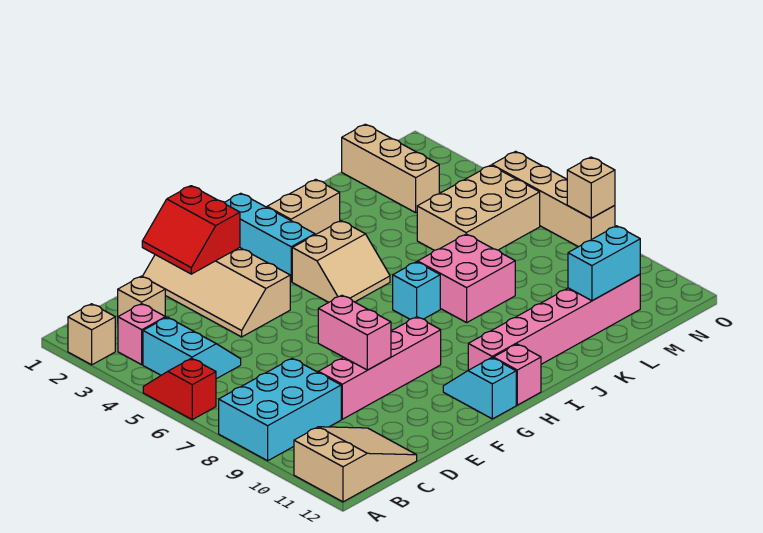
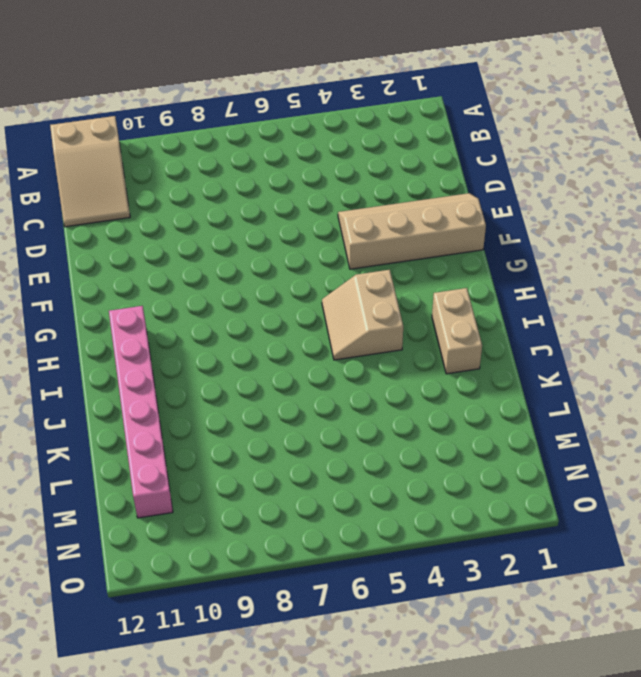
none -> tan 1x1 brick [68,304,115,365]
none -> red 1x2 slope [143,358,216,420]
none -> cyan 2x3 brick [219,358,341,461]

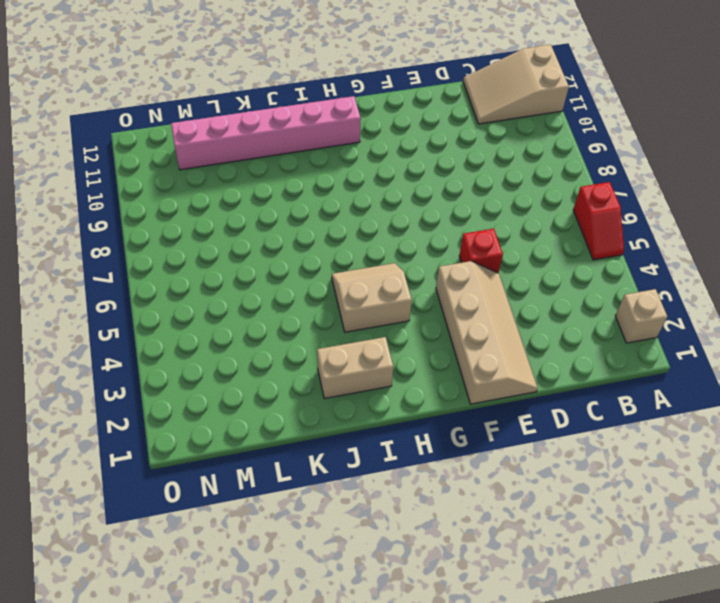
red 1x1 brick [459,229,503,273] -> none
none -> cyan 2x3 brick [219,358,341,461]
none -> pink 1x1 brick [118,304,166,365]
none -> cyan 2x2 slope [143,317,241,379]

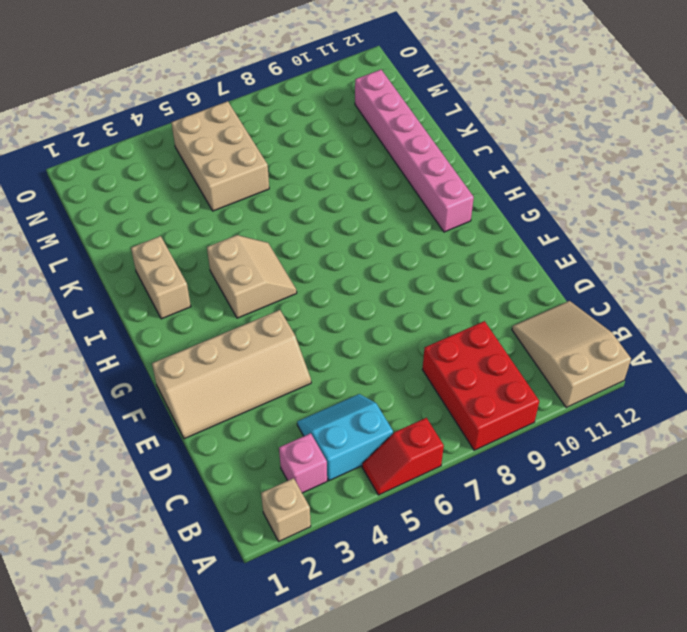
red 2x3 brick [422,321,539,450] -> cyan 2x3 brick [219,358,341,461]
none -> tan 1x1 brick [118,276,165,316]
none -> pink 1x4 brick [318,317,441,419]
none -> cyan 1x2 slope [443,358,516,419]

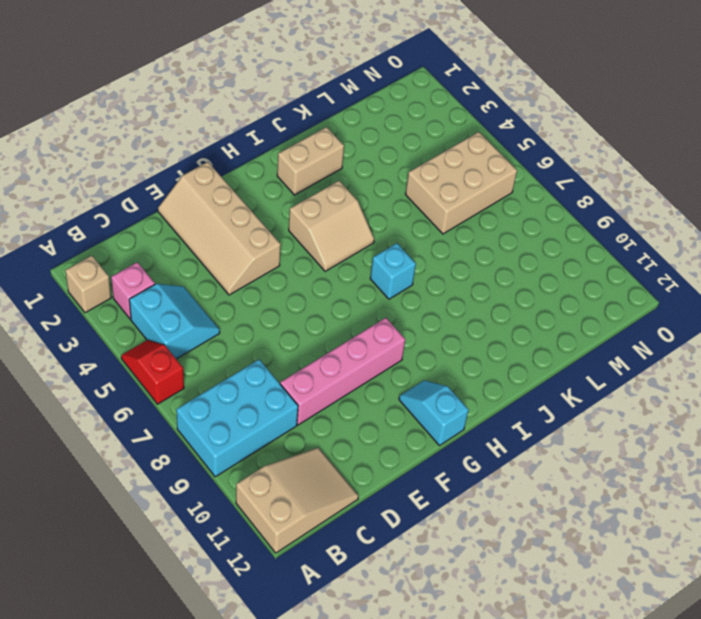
none -> tan 1x1 brick [118,276,165,316]
none -> cyan 1x3 brick [224,193,315,282]
none -> pink 1x6 brick [468,275,640,370]

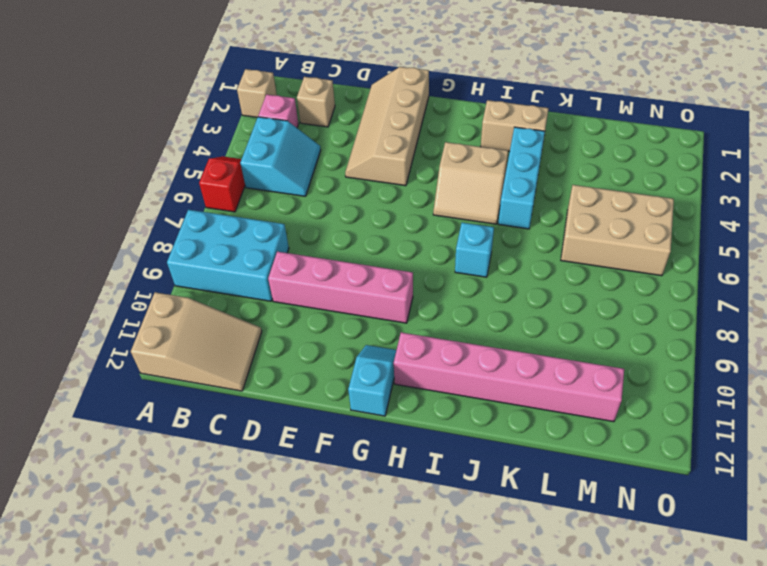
cyan 1x3 brick [498,127,545,229] -> cyan 1x3 brick moved to [224,193,315,282]
none -> pink 1x1 brick [493,344,541,405]
none -> pink 2x2 brick [418,234,515,323]
none -> tan 1x3 brick [342,124,439,213]

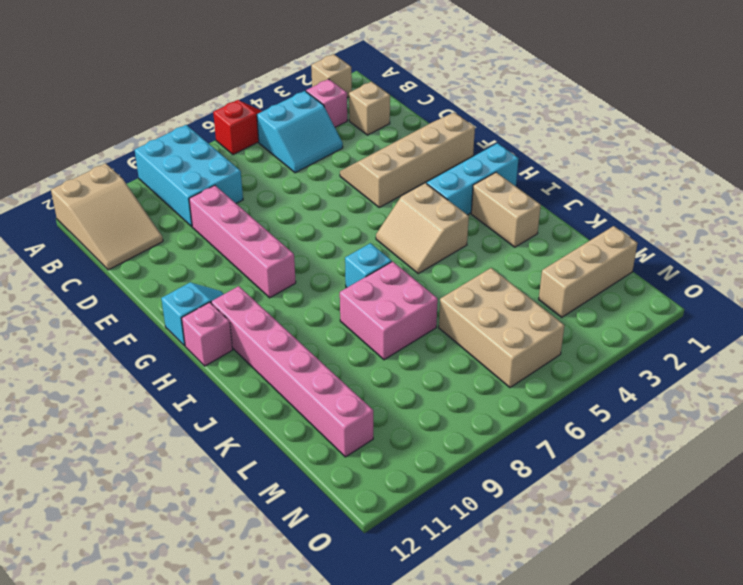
none -> tan 1x4 brick [492,151,615,247]
none -> red 2x2 slope [142,186,240,274]
none -> pink 1x2 brick [318,295,391,370]

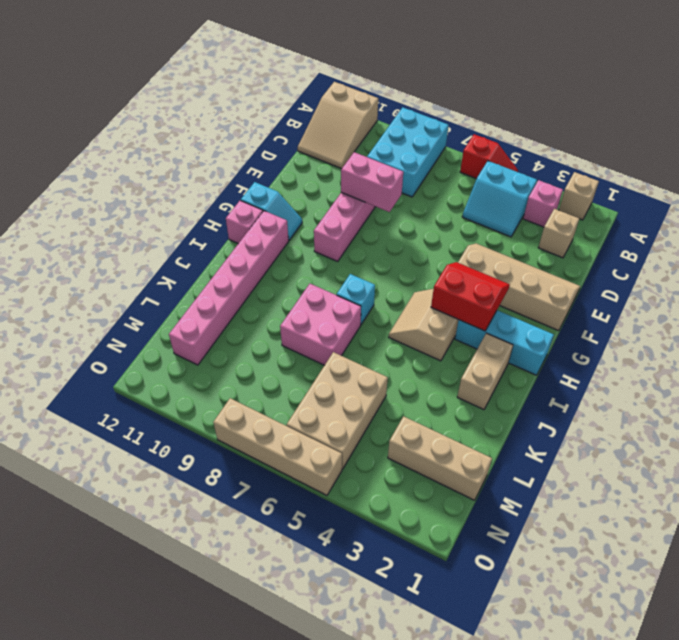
red 2x2 slope [431,262,510,331] -> red 2x2 slope moved to [142,186,240,274]
none -> cyan 1x2 brick [568,226,640,301]
none -> tan 1x1 brick [567,157,615,218]

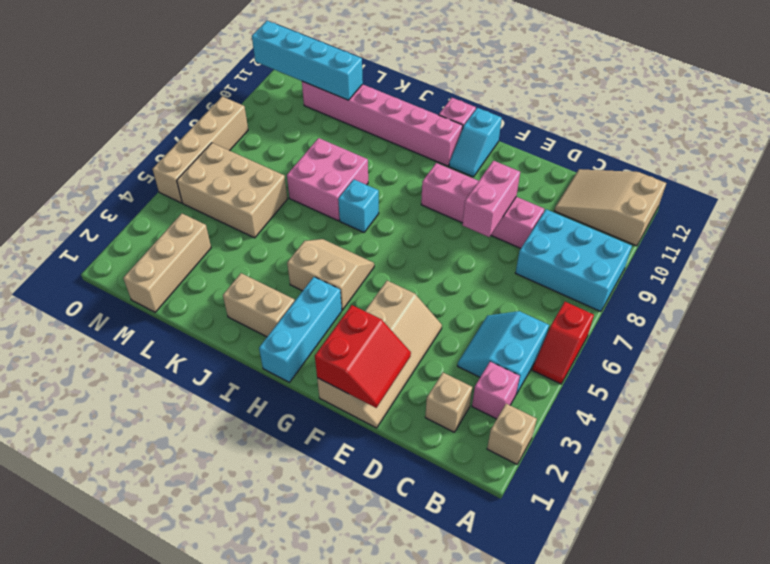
cyan 1x4 brick [252,21,363,100] -> cyan 1x2 brick [568,226,640,301]
none -> tan 1x1 brick [567,157,615,218]

